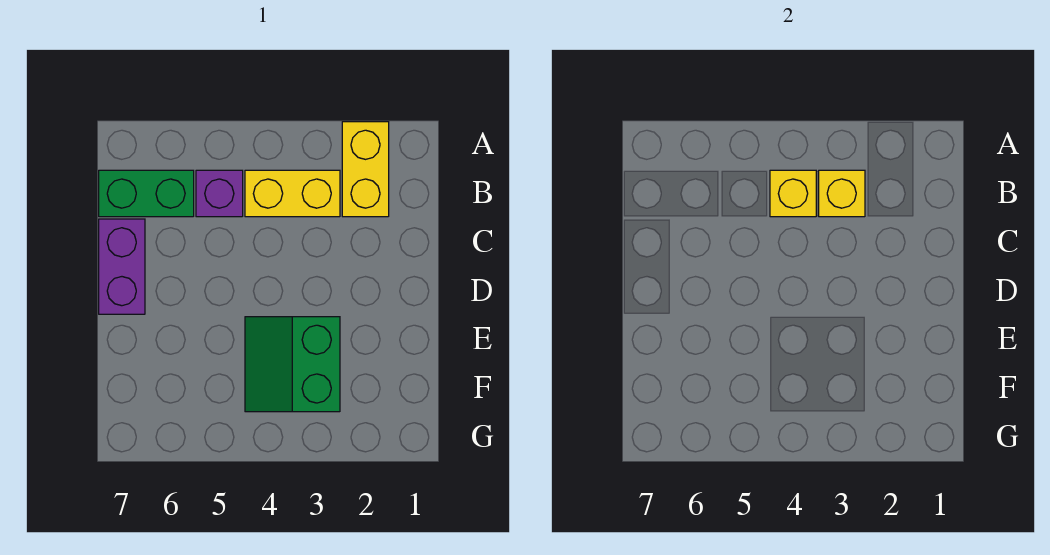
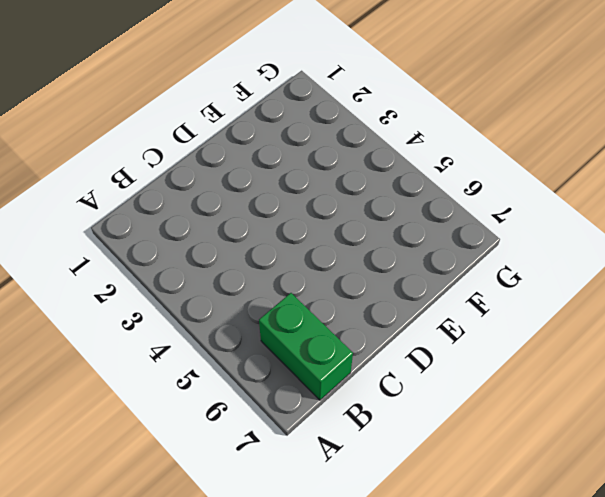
none -> yellow 1x2 brick [342,122,389,217]
none -> yellow 1x2 brick [245,170,340,217]

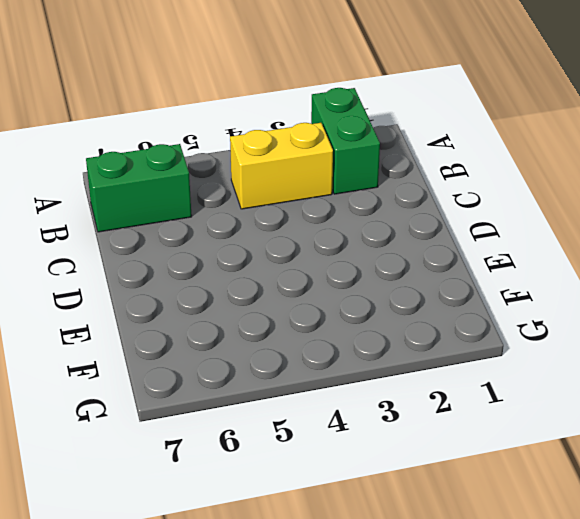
green 1x2 brick [311,88,380,194] -> yellow 1x2 brick [342,122,389,217]
none -> purple 1x1 brick [196,170,243,217]
none -> purple 1x2 brick [99,219,145,314]

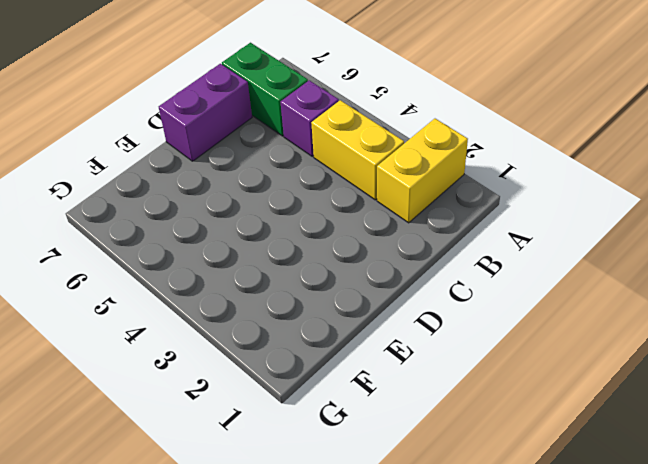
none -> green 2x2 slope [245,317,340,412]
none -> yellow 1x1 brick [819,170,865,217]

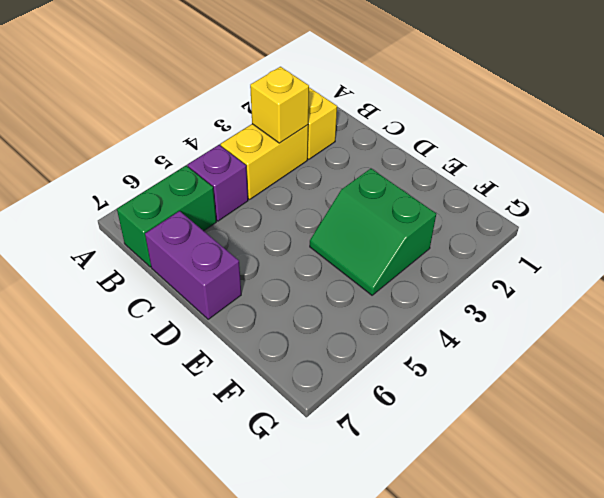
none -> yellow 1x1 brick [770,170,816,217]

